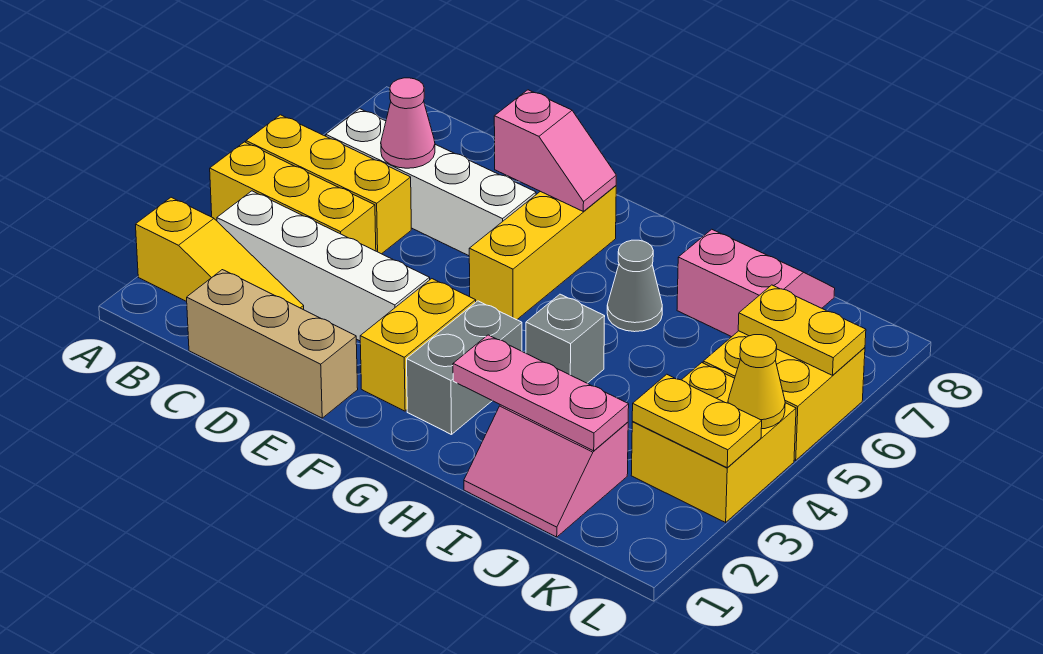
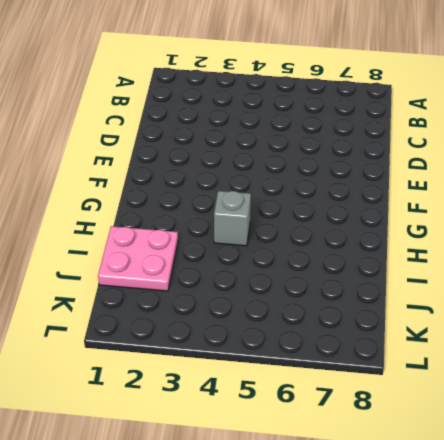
pink 2x2 plate [98,226,178,291] -> pink 2x2 slope [464,405,628,537]
none -> yellow 1x3 slope [136,197,304,310]
none -> yellow 1x3 brick [210,142,376,251]
none -> yellow 1x3 brick [246,115,411,254]

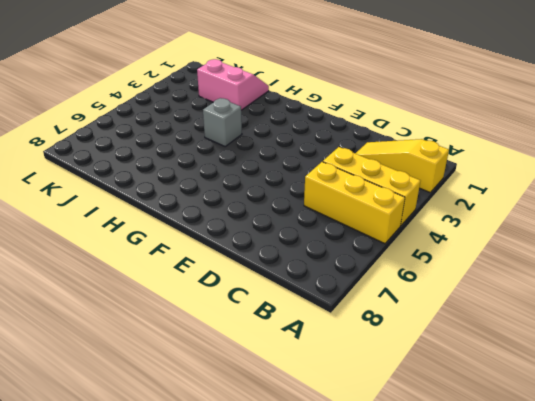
none -> white 1x4 brick [217,191,430,341]
none -> white 1x4 brick [326,109,536,256]
none -> tan 1x3 brick [187,270,358,418]

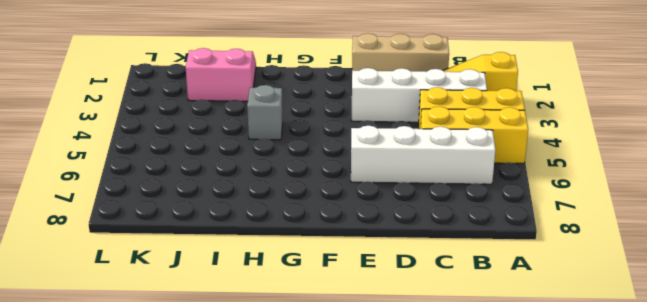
none -> yellow 1x2 brick [360,279,476,411]
none -> yellow 1x3 brick [469,186,616,320]
none -> grey 1x2 brick [407,301,522,435]

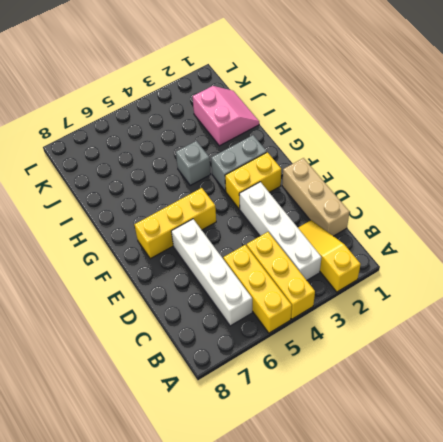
none -> grey 1x1 cone [607,240,662,332]
none -> pink 2x2 slope [677,229,835,337]
none -> yellow 2x2 brick [631,363,796,522]

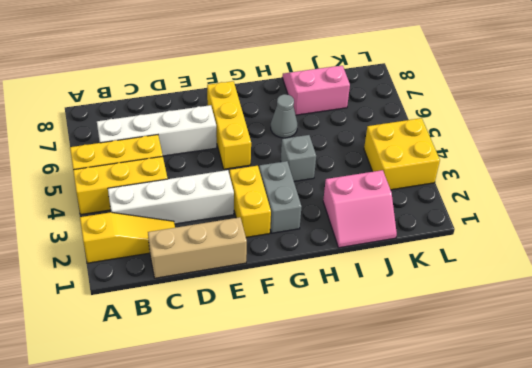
none -> yellow 2x2 brick [703,331,865,460]
none -> pink 1x1 cone [381,78,435,168]
none -> pink 1x2 slope [494,90,616,211]

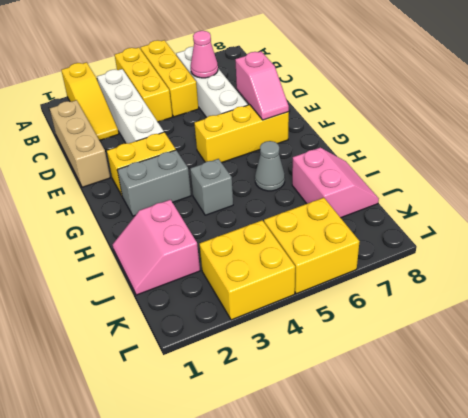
none -> pink 1x3 plate [453,335,629,451]
none -> yellow 1x2 plate [632,374,762,467]
none -> yellow 1x2 plate [738,285,866,375]

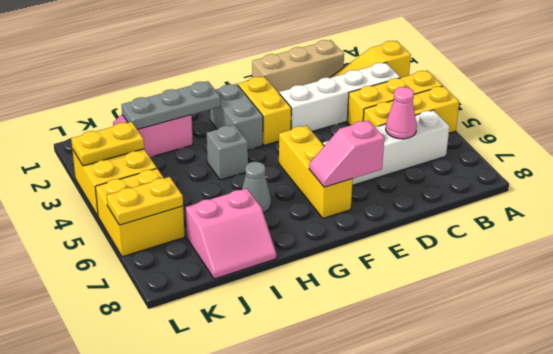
grey 1x3 plate [122,81,221,130] -> pink 1x3 plate [453,335,629,451]
none -> yellow 1x1 cone [728,335,785,429]

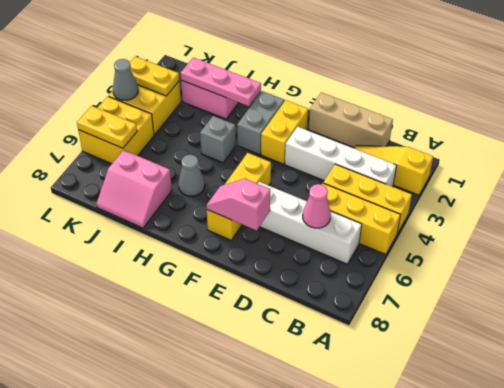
grey 1x1 cone [113,59,138,100] -> yellow 1x1 cone [728,335,785,429]

